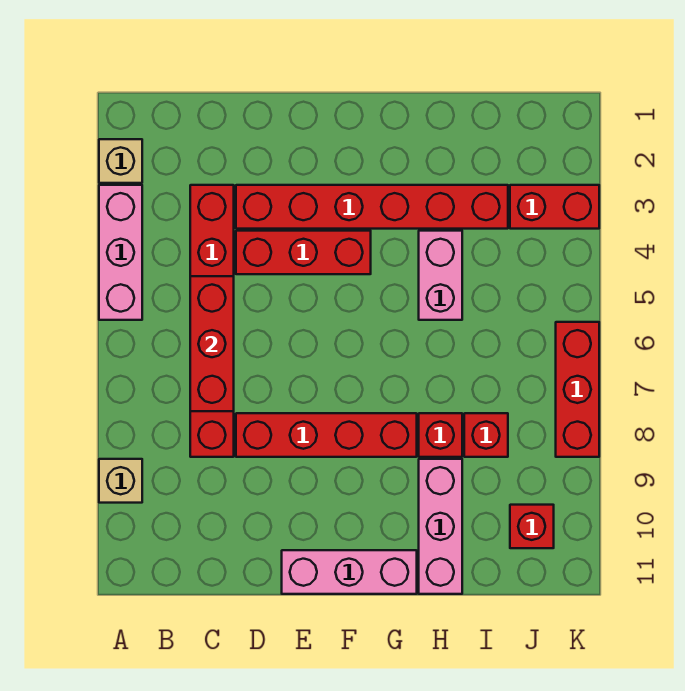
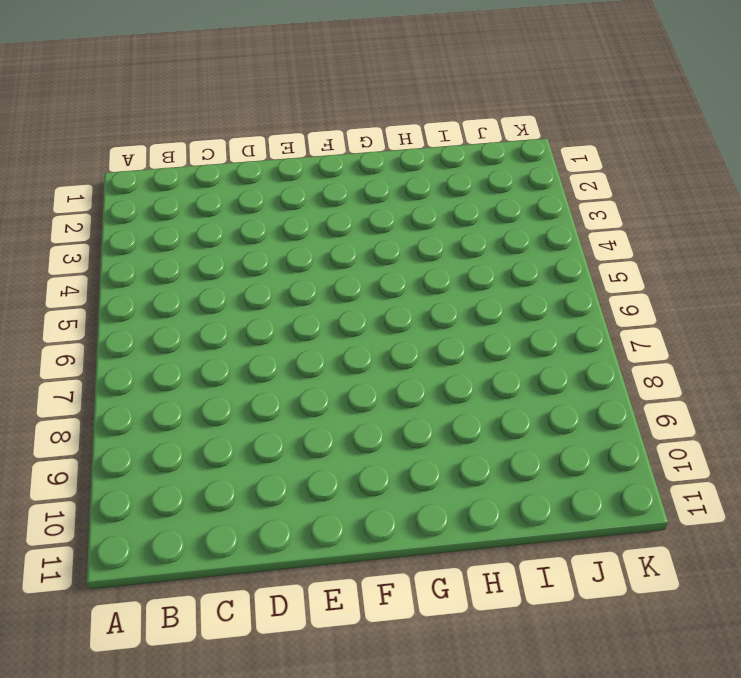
none -> tan 1x1 brick [99,139,142,183]
none -> pink 1x3 brick [99,185,142,320]
none -> tan 1x1 brick [99,459,142,503]

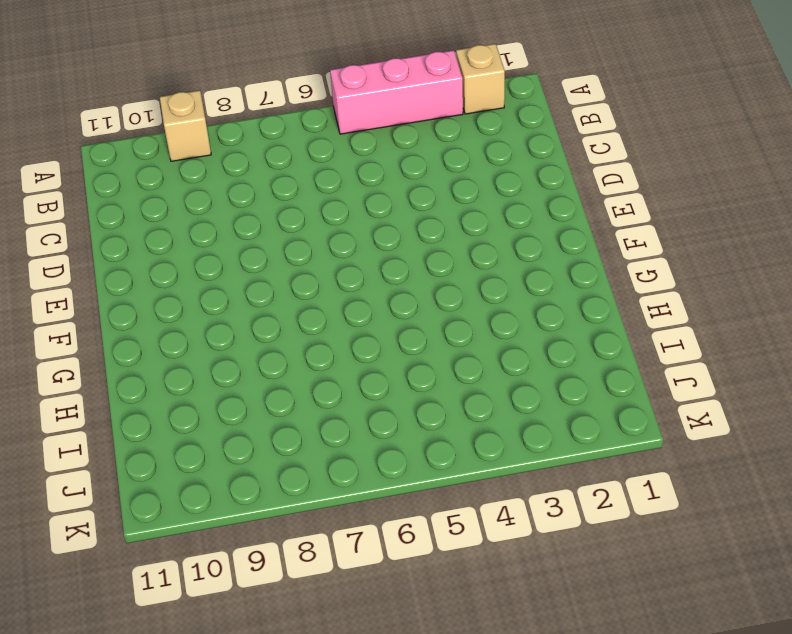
none -> red 1x6 brick [190,185,234,457]
none -> red 1x6 brick [236,185,508,229]
none -> red 1x3 brick [236,231,371,274]

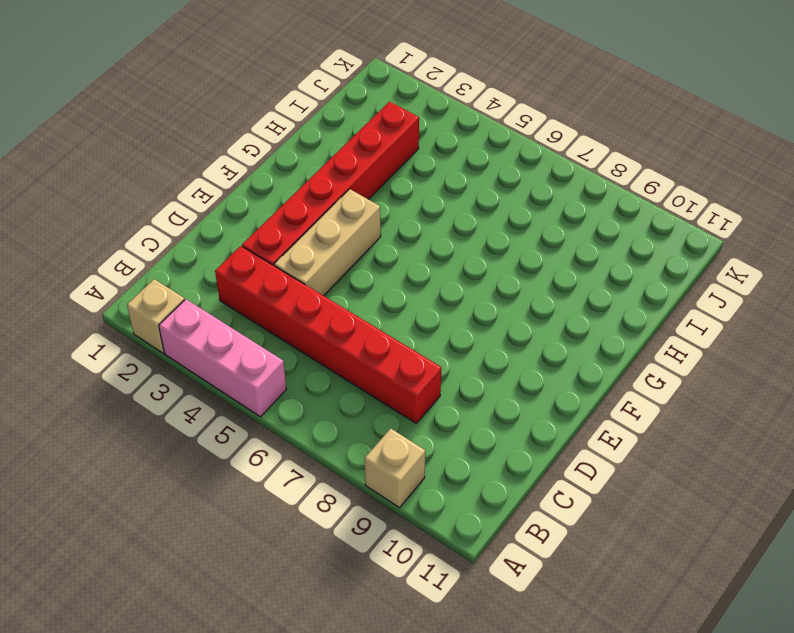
tan 1x3 brick [274,189,381,296] -> red 1x3 brick [236,231,371,274]
none -> red 1x4 brick [236,413,417,457]
none -> pink 1x3 brick [282,550,417,594]
none -> pink 1x2 brick [419,231,462,320]

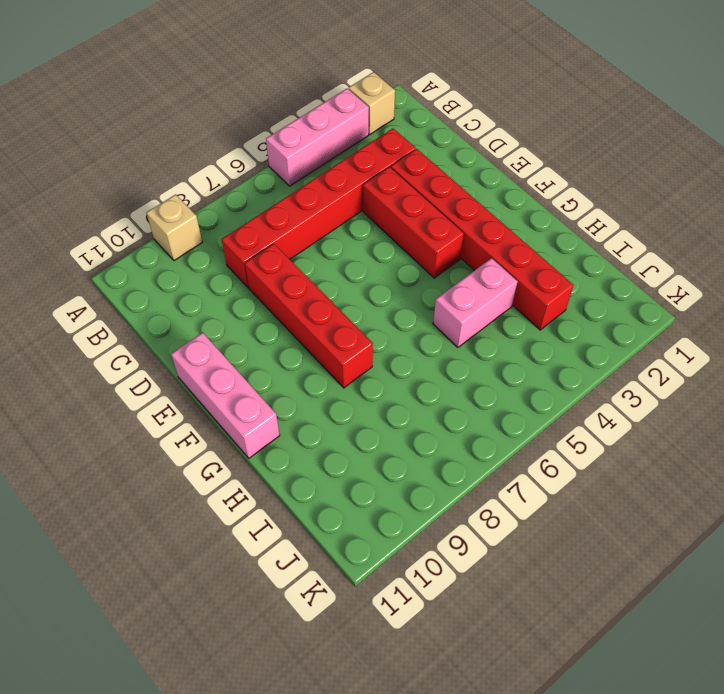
none -> red 1x1 brick [419,413,462,457]
none -> pink 1x3 brick [419,459,462,594]
none -> red 1x1 brick [464,413,508,457]

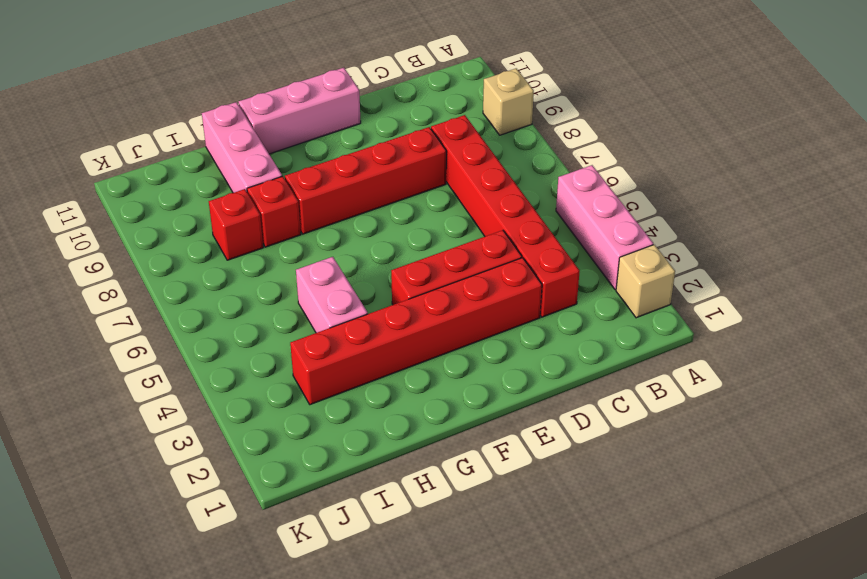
none -> red 1x2 brick [510,185,599,229]
none -> red 1x1 brick [510,505,554,548]
none -> red 1x3 brick [556,322,599,457]

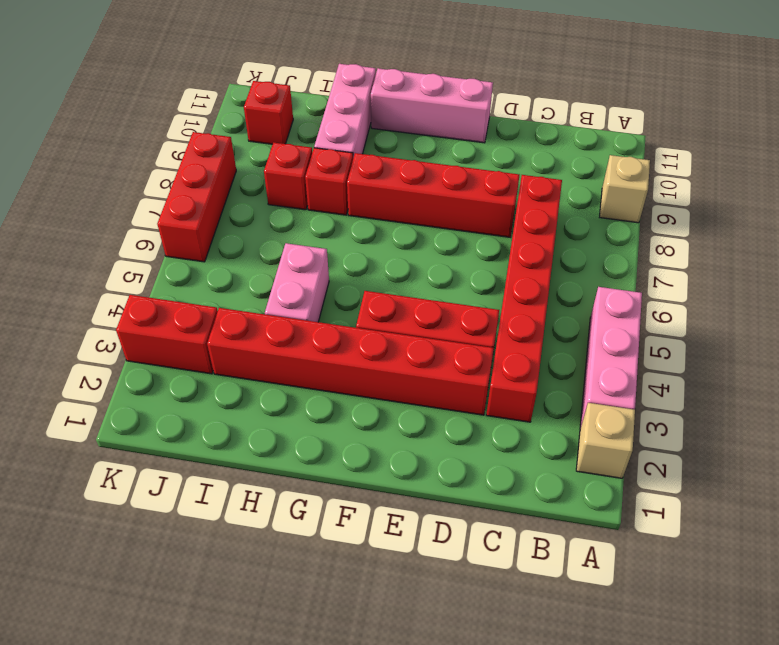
none -> red 1x3 brick [190,276,234,411]

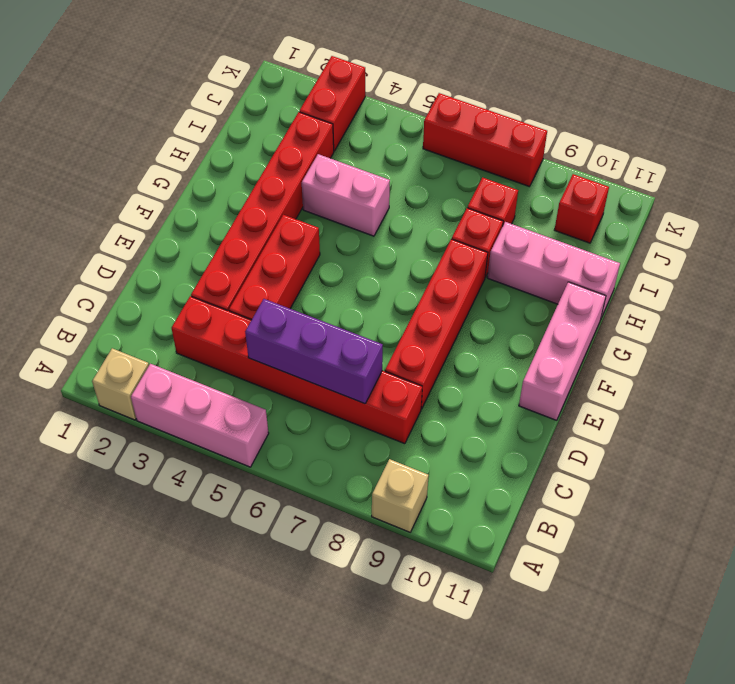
purple 1x3 brick [245,299,383,404] -> red 1x3 brick [190,276,234,411]

